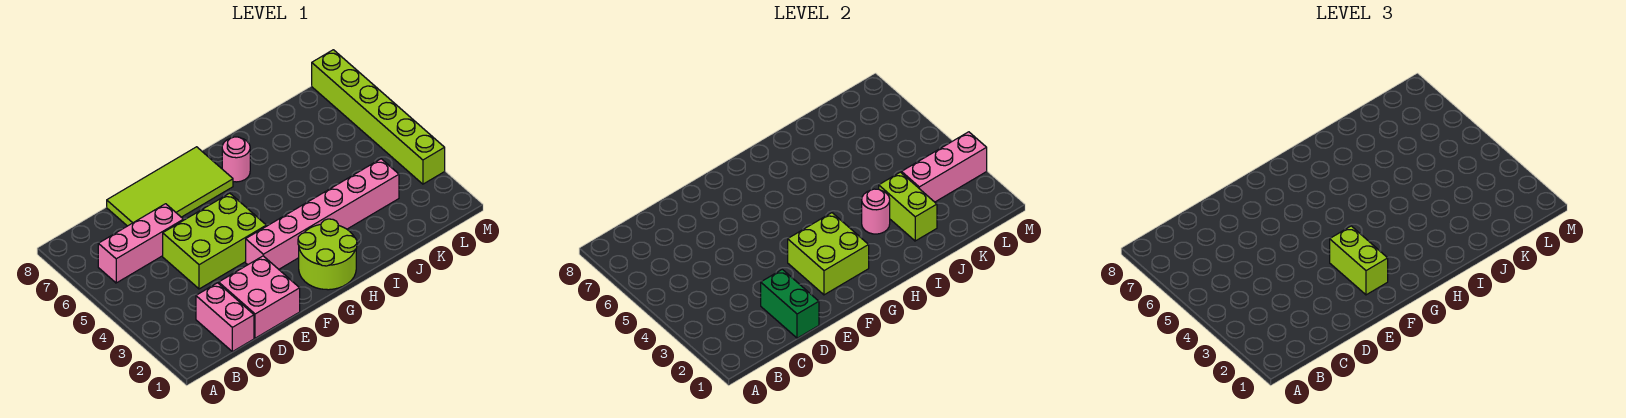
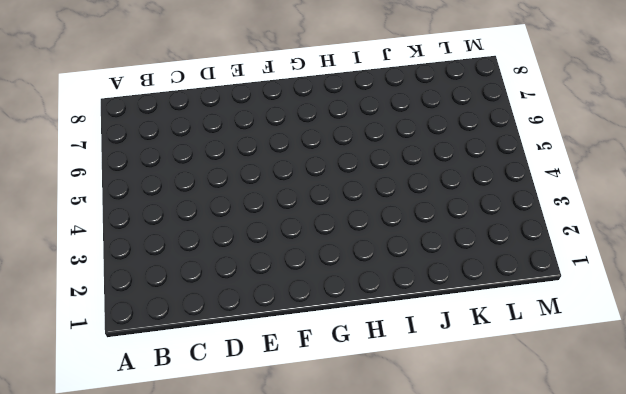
none -> pink 1x3 brick [98,204,183,283]
none -> pink 1x2 brick [196,283,254,352]
none -> pink 2x2 brick [219,256,300,338]

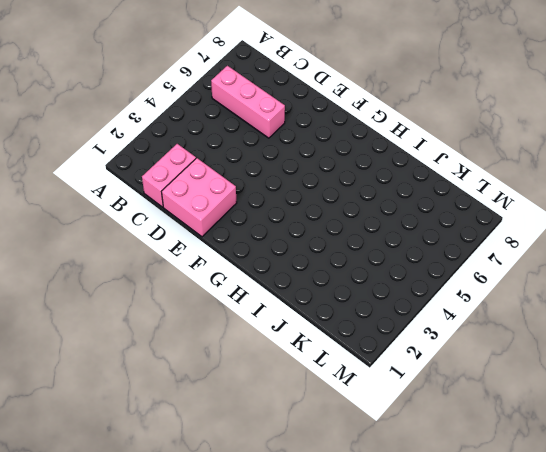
none -> lime 2x3 brick [163,193,266,289]
none -> lime 2x4 tile [107,147,233,226]
none -> pink 1x6 brick [246,159,399,269]

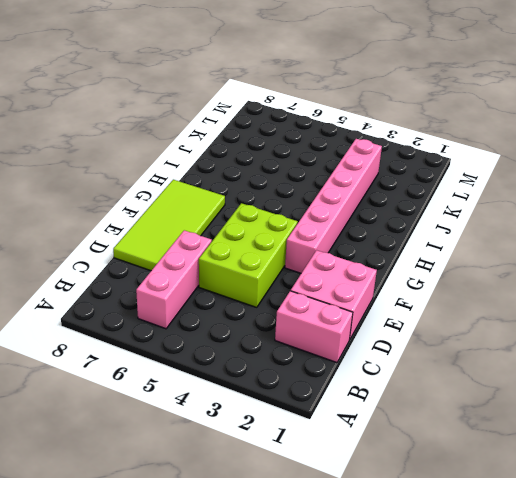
none -> lime 2x2 round brick [298,219,357,290]
none -> pink 1x1 round brick [222,137,250,182]
none -> lime 1x6 brick [312,50,445,184]

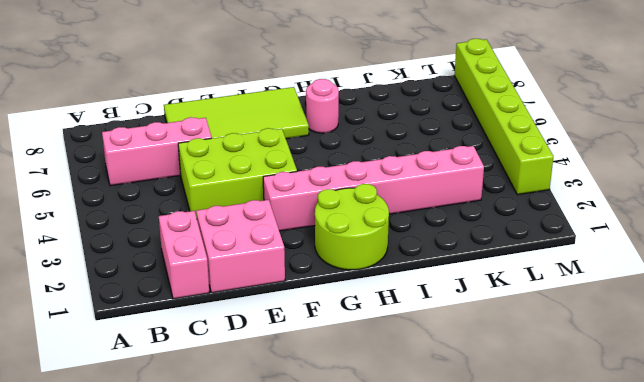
none -> green 1x2 brick [761,269,819,338]
none -> lime 2x2 brick [788,213,869,295]
none -> pink 1x1 round brick [862,189,890,234]

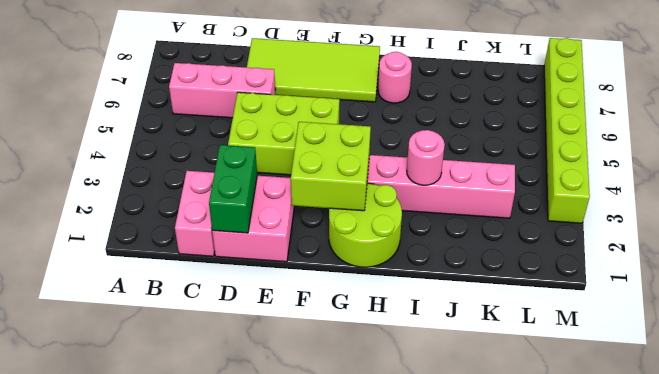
none -> lime 1x2 brick [879,172,937,241]
none -> pink 1x3 brick [902,132,987,202]
none -> lime 1x2 brick [1330,226,1388,295]

